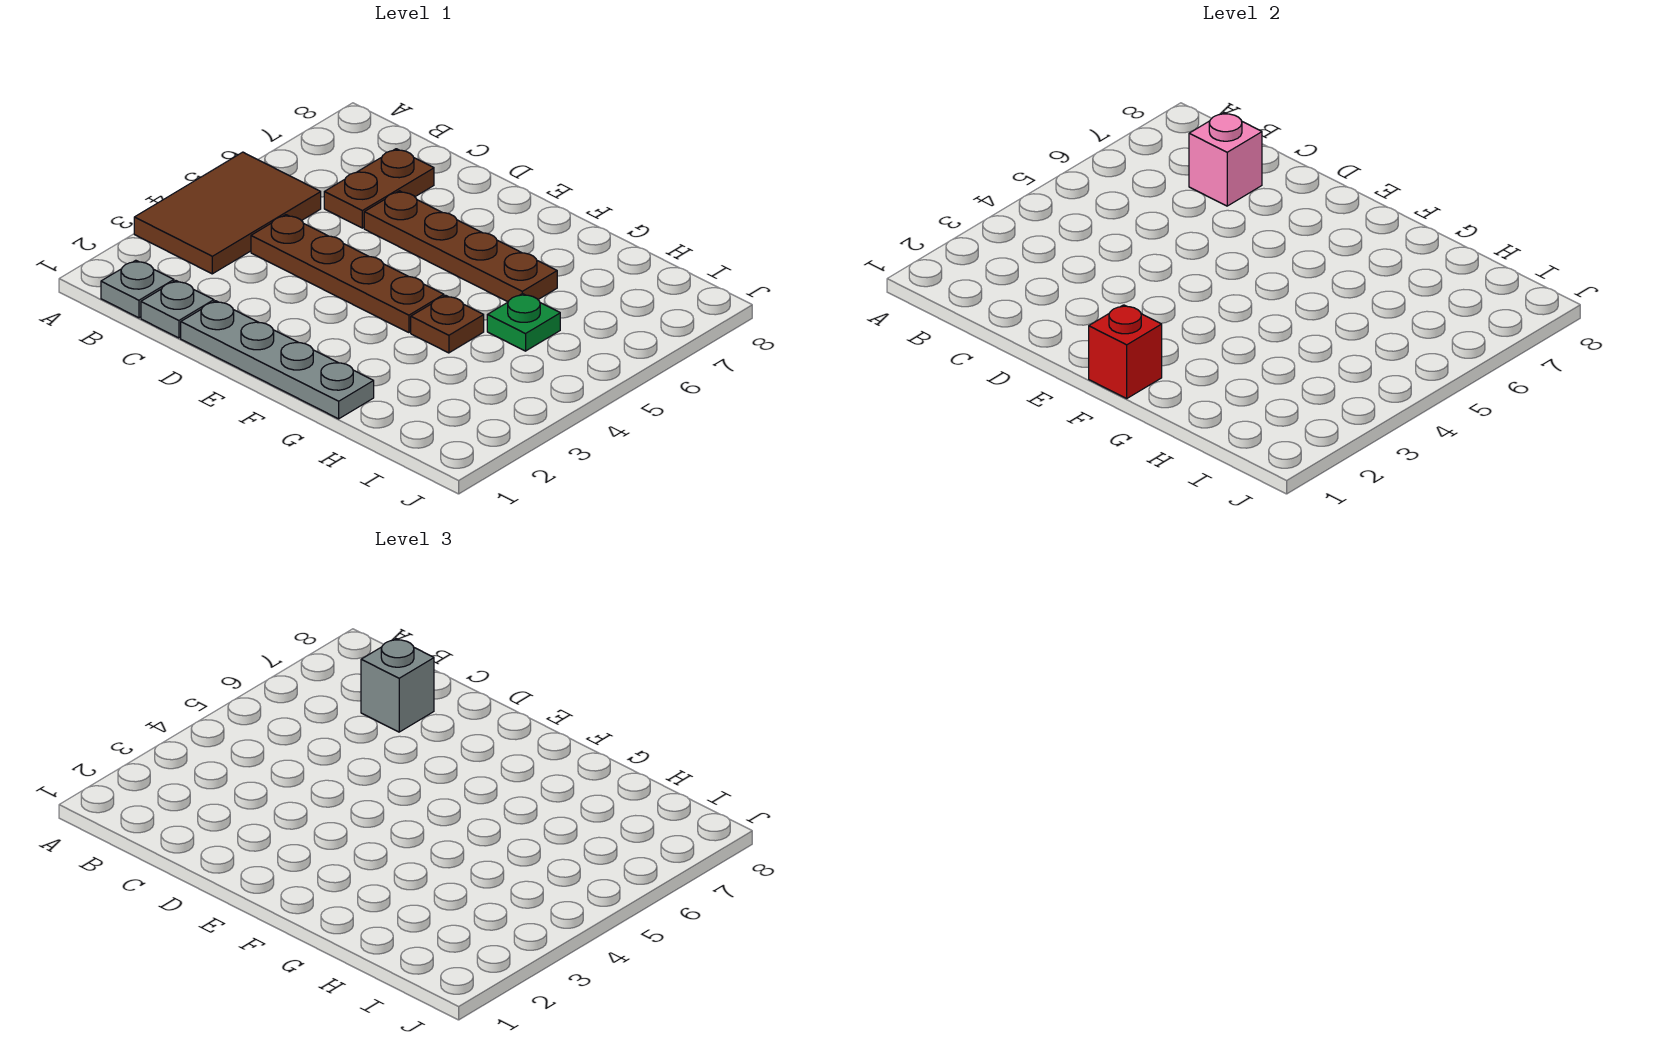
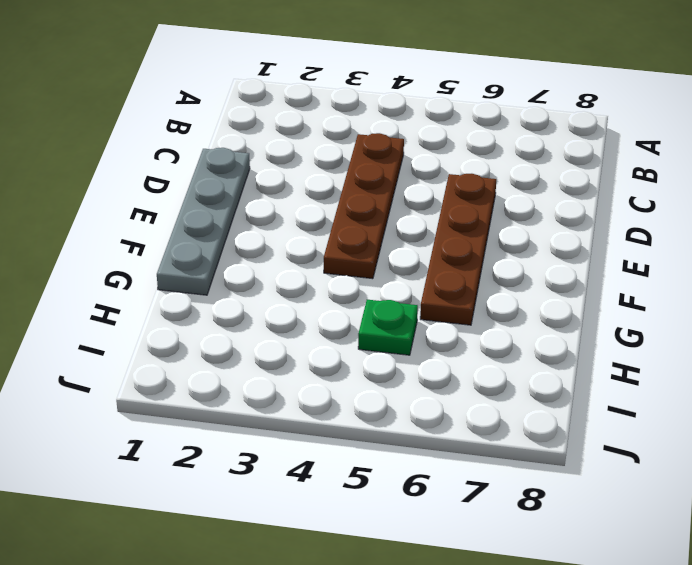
none -> brown 2x3 tile [134,152,321,274]
none -> grey 1x1 plate [101,260,174,318]
none -> grey 1x1 plate [141,281,214,338]

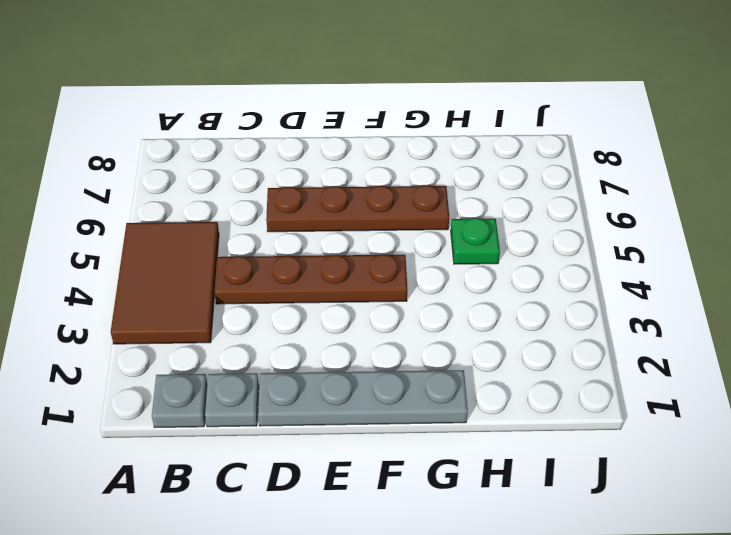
none -> brown 1x2 plate [324,149,434,228]
none -> brown 1x1 plate [411,295,484,353]
none -> pink 1x1 brick [1189,113,1262,206]

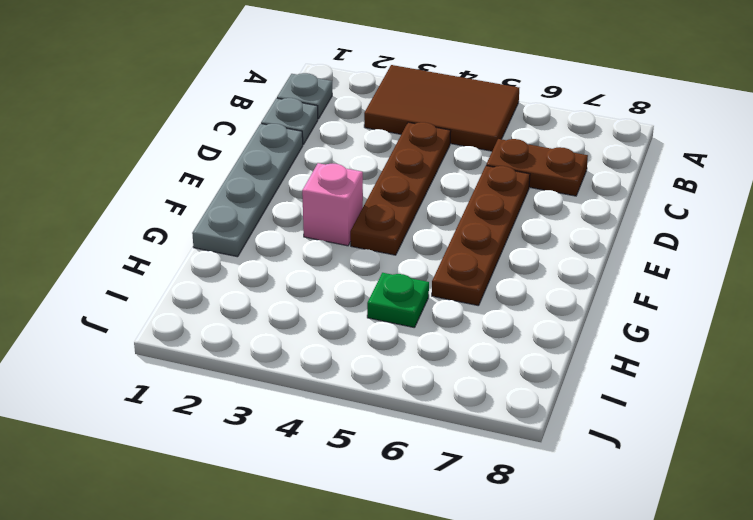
pink 1x1 brick [302,163,363,246] -> pink 1x1 brick moved to [1189,113,1262,206]
none -> brown 1x1 plate [411,295,484,353]
none -> red 1x1 brick [1089,305,1162,398]
none -> grey 1x1 brick [361,639,434,732]

